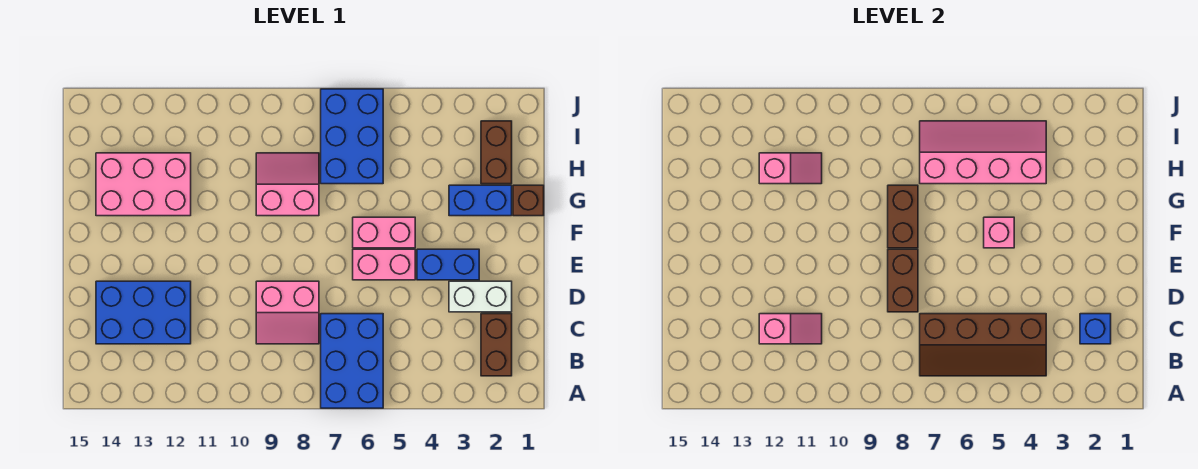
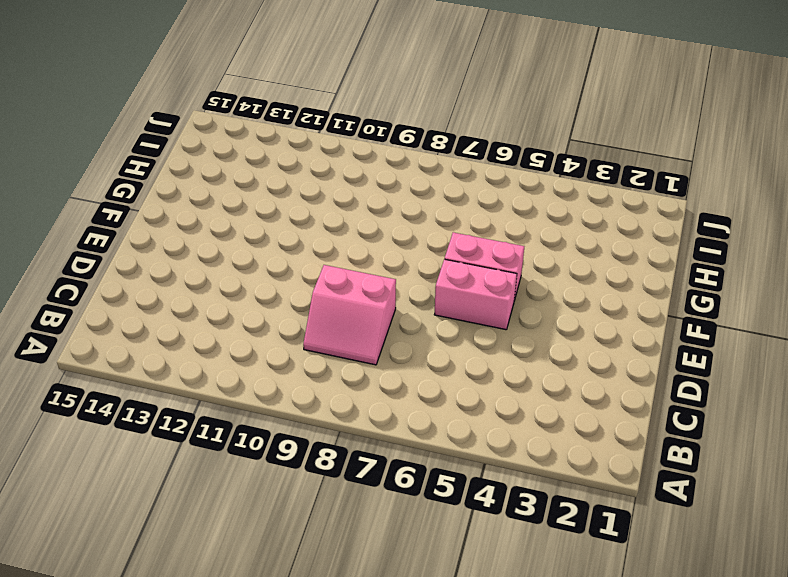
none -> blue 2x3 brick [321,314,383,408]
none -> brown 1x2 brick [481,314,512,376]
none -> blue 2x3 brick [96,281,191,344]

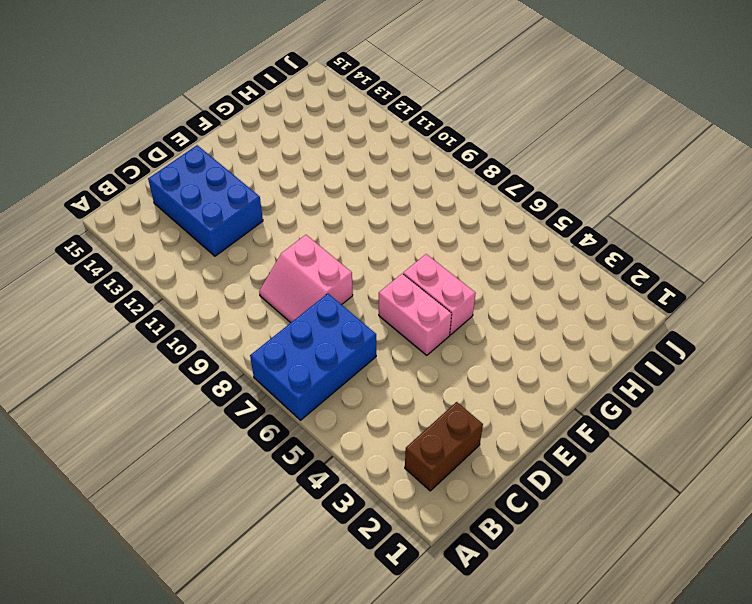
none -> white 1x2 brick [449,281,512,312]
none -> blue 1x2 brick [417,249,479,280]
none -> brown 1x1 brick [513,185,544,216]

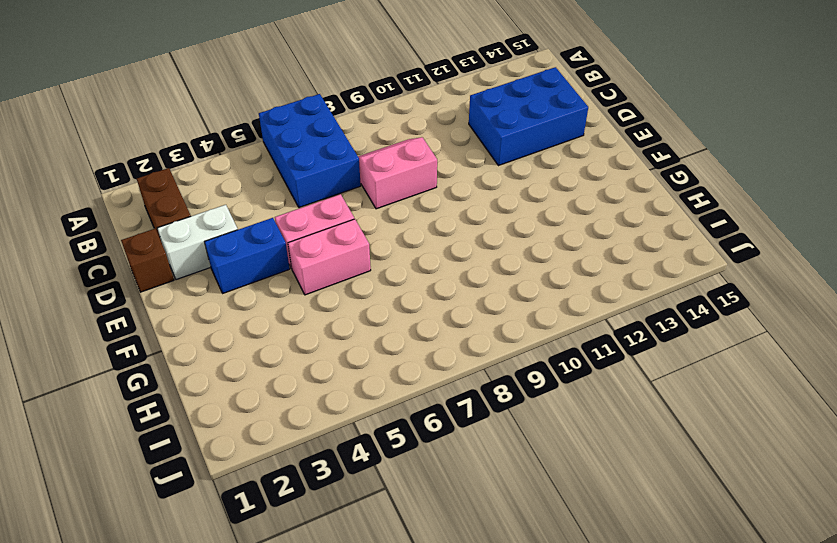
brown 1x1 brick [121,229,174,292] -> brown 1x1 brick moved to [513,185,544,216]
none -> blue 1x2 brick [449,185,512,216]
none -> pink 2x2 slope [256,153,319,216]
none -> pink 2x3 brick [96,153,191,216]

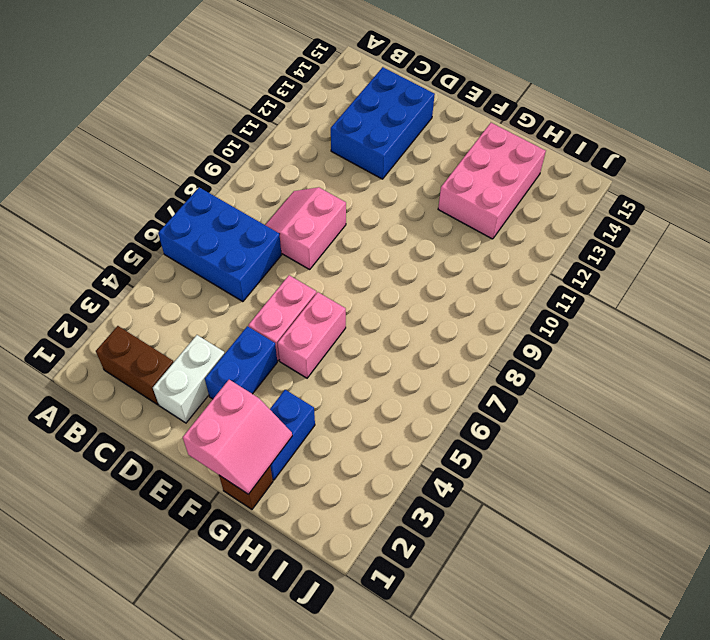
pink 2x2 slope [183,380,292,494] -> pink 2x2 slope moved to [256,153,319,216]
none -> brown 1x2 brick [481,121,512,184]
none -> blue 2x3 brick [321,89,383,184]
none -> brown 2x4 slope [920,314,1046,376]

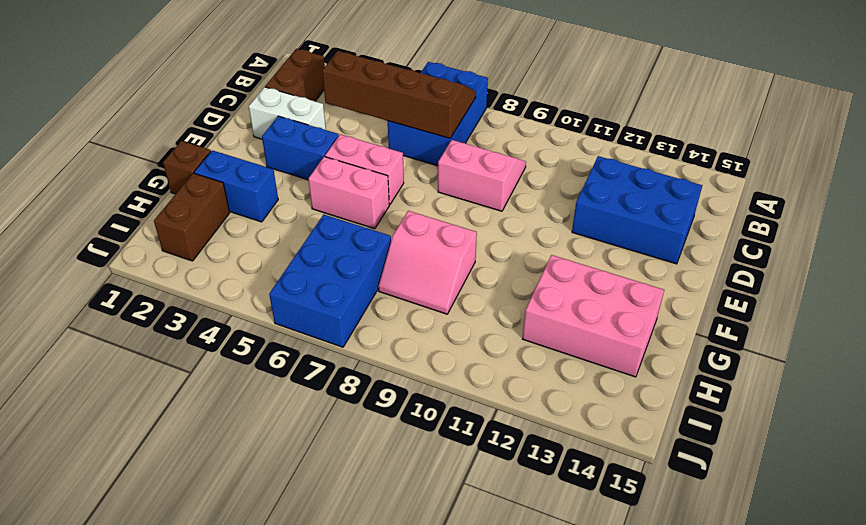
none -> blue 1x1 brick [1080,314,1111,344]
none -> pink 1x2 slope [759,314,822,344]
none -> brown 1x2 brick [888,249,918,312]

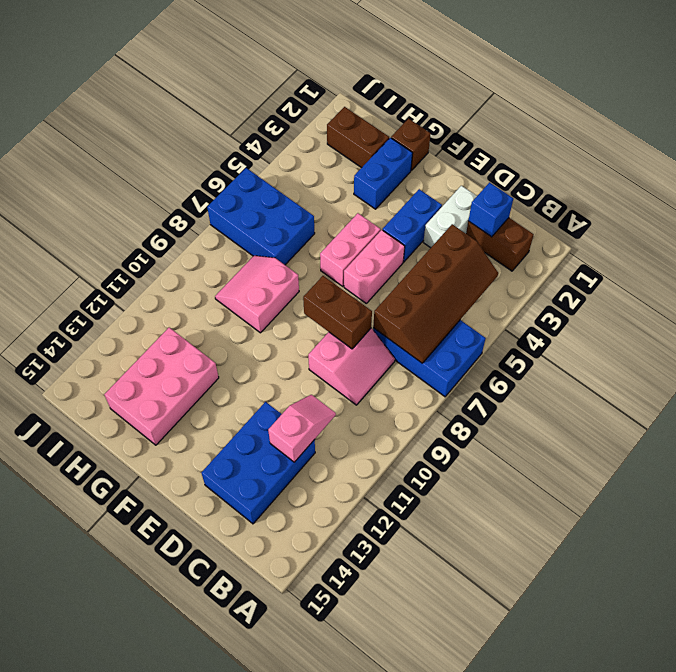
none -> pink 1x1 brick [984,217,1014,248]
none -> brown 1x2 brick [888,185,918,248]
none -> pink 2x4 slope [920,121,1046,184]

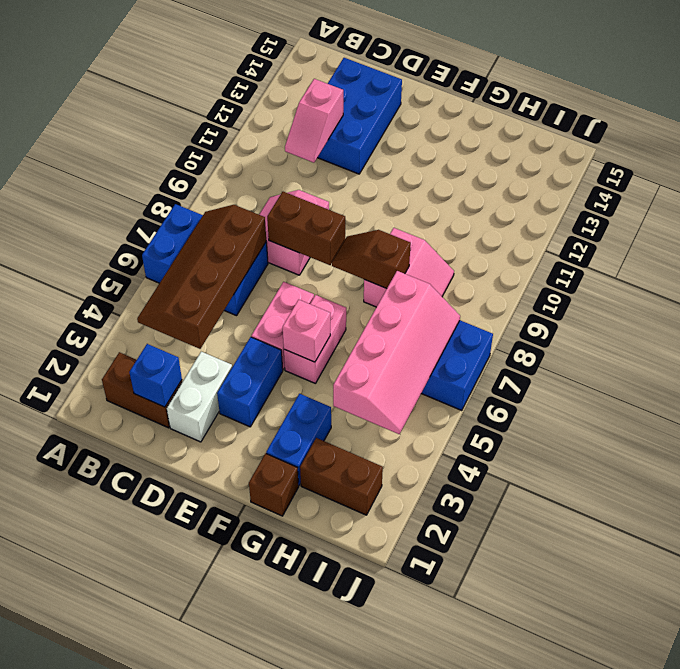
brown 1x2 slope [332,230,411,289] -> brown 1x2 brick [888,185,918,248]
none -> pink 2x3 brick [96,153,191,216]
none -> pink 1x2 slope [759,153,822,184]

